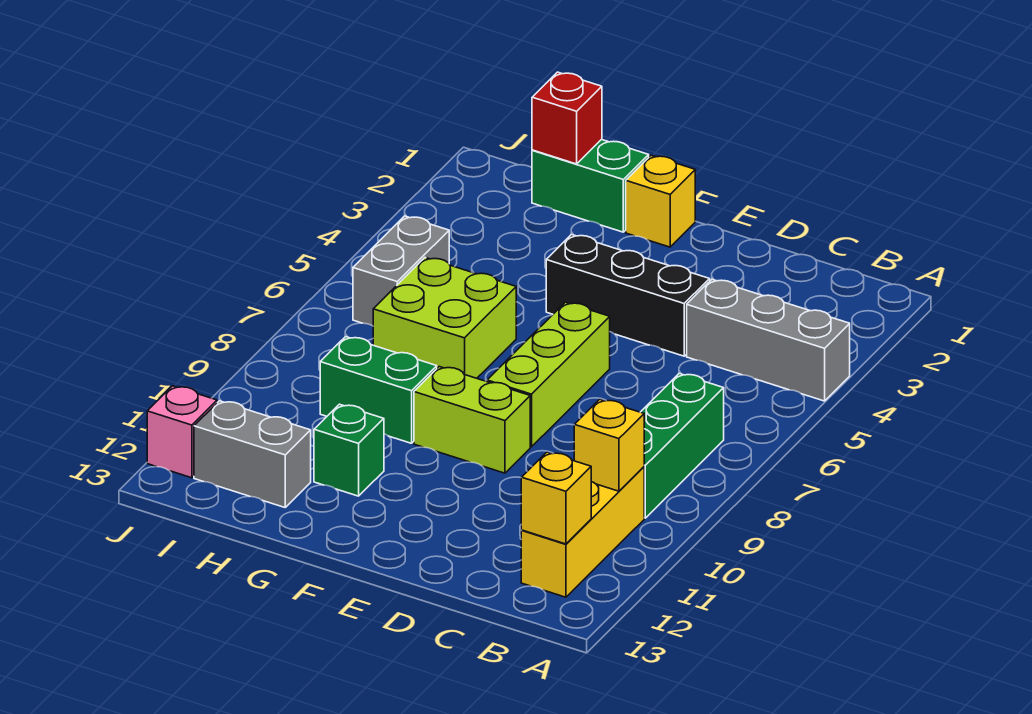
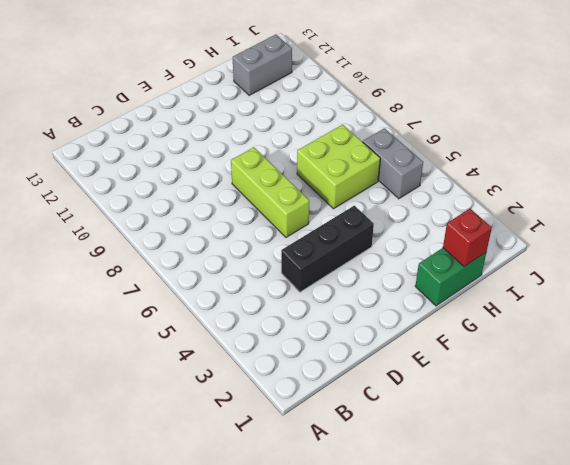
none -> grey 1x3 brick [687,279,850,401]
none -> green 1x3 brick [641,374,724,518]
none -> yellow 1x3 brick [521,467,644,597]

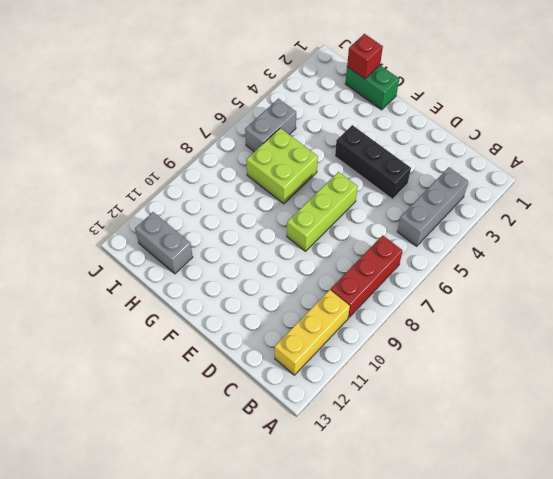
grey 1x3 brick [397,167,469,246] -> grey 1x3 brick turned to [687,279,850,401]
red 1x3 brick [330,235,403,318] -> green 1x3 brick [641,374,724,518]
none -> lime 1x2 brick [414,367,530,473]
none -> yellow 1x1 brick [626,155,695,247]
none -> green 1x2 brick [320,337,437,443]

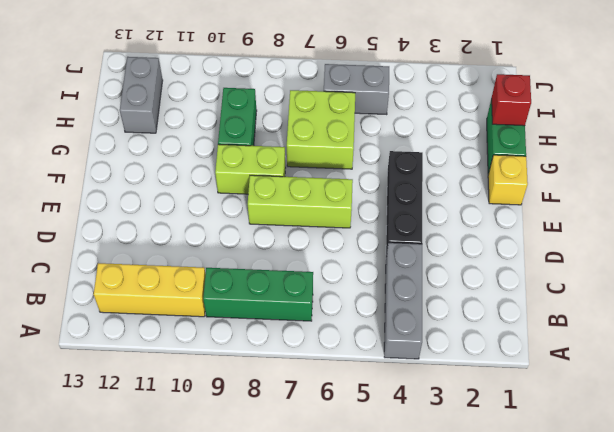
lime 1x2 brick [215,144,286,194] -> lime 1x2 brick turned to [414,367,530,473]
none -> green 1x1 brick [314,404,384,496]
none -> pink 1x1 brick [147,386,217,478]
none -> yellow 1x1 brick [574,399,644,491]

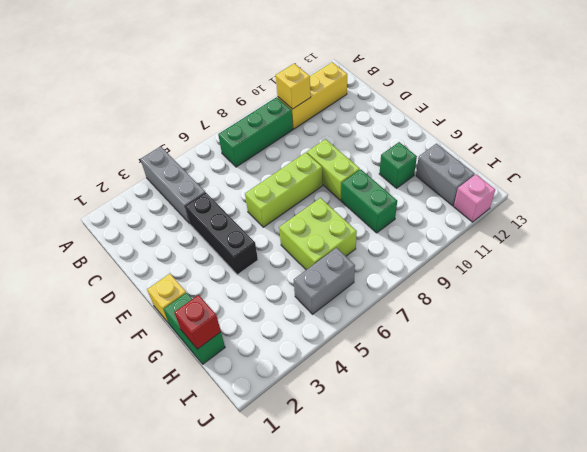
none -> yellow 1x1 brick [521,452,591,544]

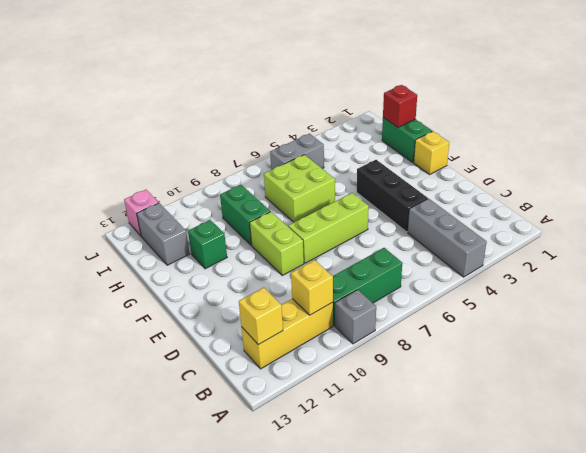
grey 1x1 brick [335,290,376,344] -> none

